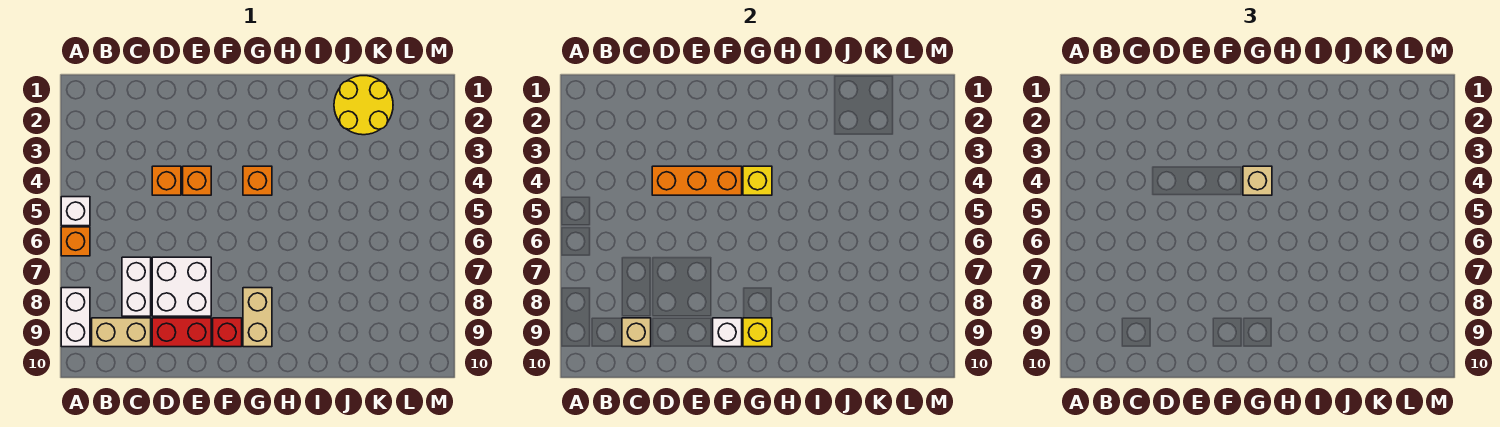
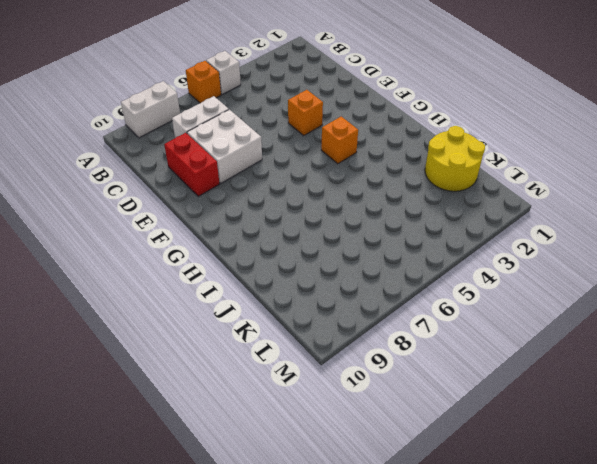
none -> tan 1x2 brick [92,318,151,347]
none -> orange 1x1 brick [152,166,181,195]
none -> red 1x1 brick [213,318,242,347]

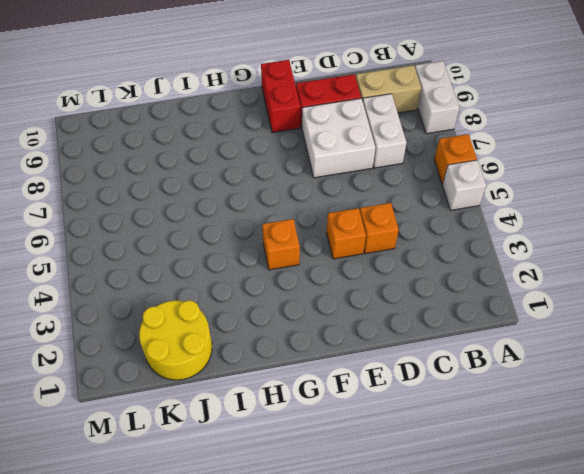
red 1x2 brick [261,60,301,132] -> red 1x1 brick [213,318,242,347]
none -> tan 1x2 brick [243,288,272,347]
none -> tan 1x1 brick [622,318,651,347]
none -> orange 1x3 brick [652,166,742,195]

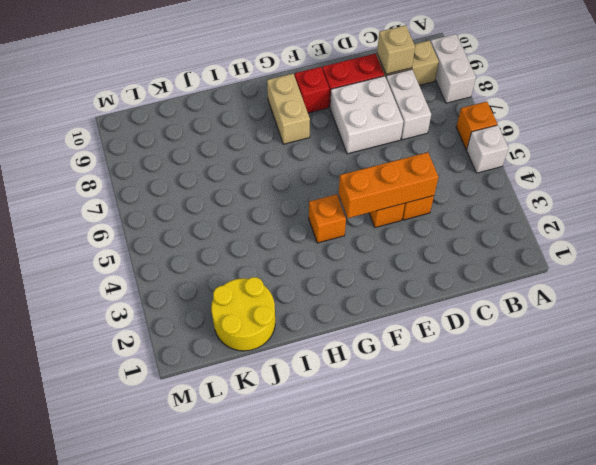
none -> white 1x1 brick [713,318,742,347]
none -> yellow 1x1 brick [743,166,772,195]
none -> yellow 1x1 brick [743,318,772,347]

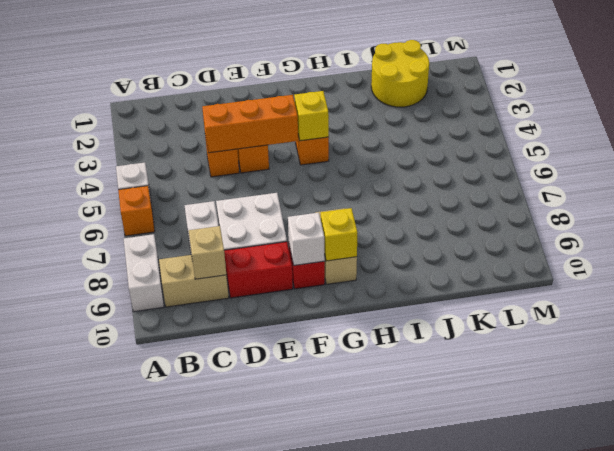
none -> tan 1x1 brick [1243,166,1272,195]

